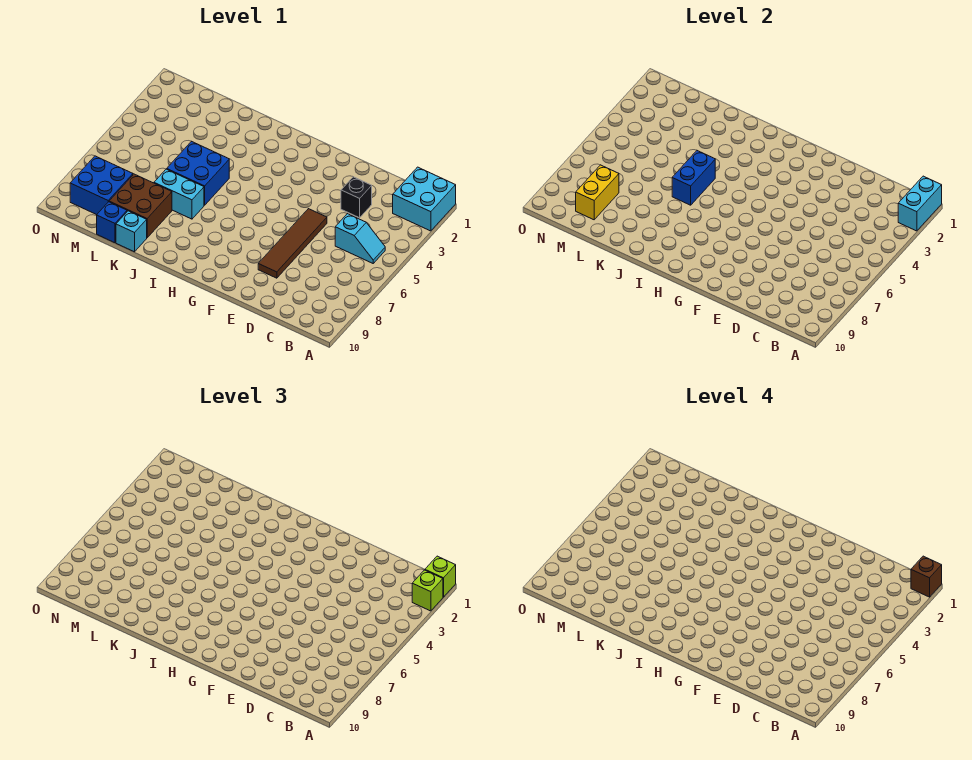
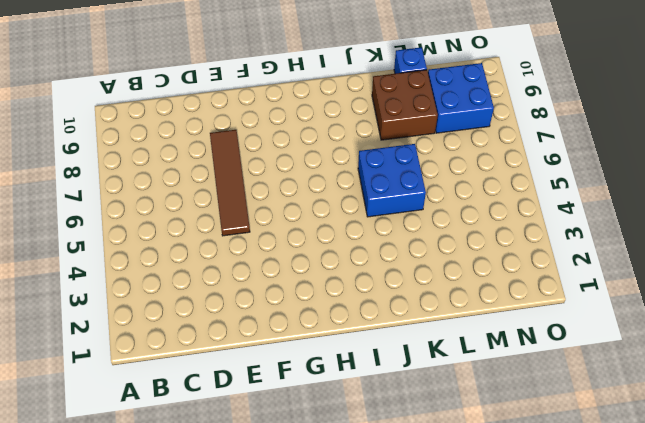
none -> cyan 2x2 brick [393,167,456,231]
none -> cyan 1x2 slope [335,214,385,263]
none -> black 1x1 brick [341,177,372,218]

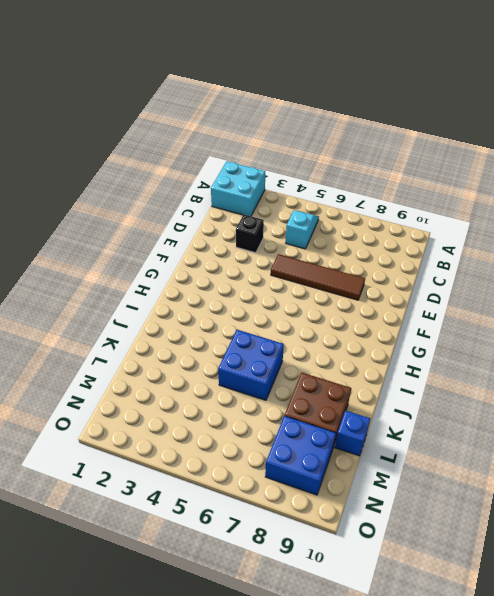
none -> cyan 1x2 brick [154,169,204,219]
none -> cyan 1x1 brick [116,211,147,252]
none -> cyan 1x2 brick [898,176,942,231]

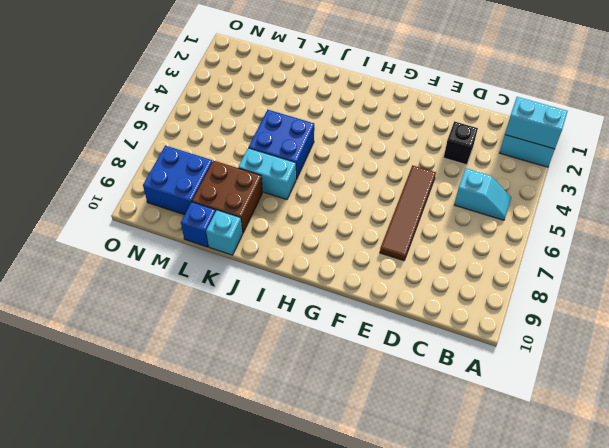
cyan 1x2 brick [505,97,568,149] -> cyan 1x2 brick turned to [898,176,942,231]
none -> blue 1x2 brick [672,151,715,205]
none -> yellow 1x2 brick [576,165,619,220]
none -> lime 1x1 brick [425,556,456,597]

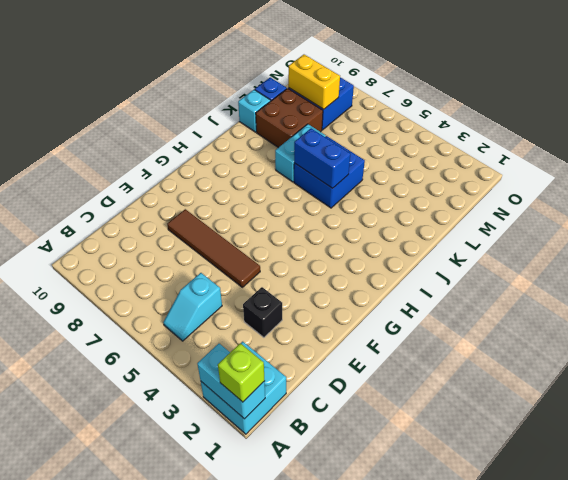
none -> lime 1x1 brick [412,570,443,611]
none -> brown 1x1 brick [911,556,942,597]

